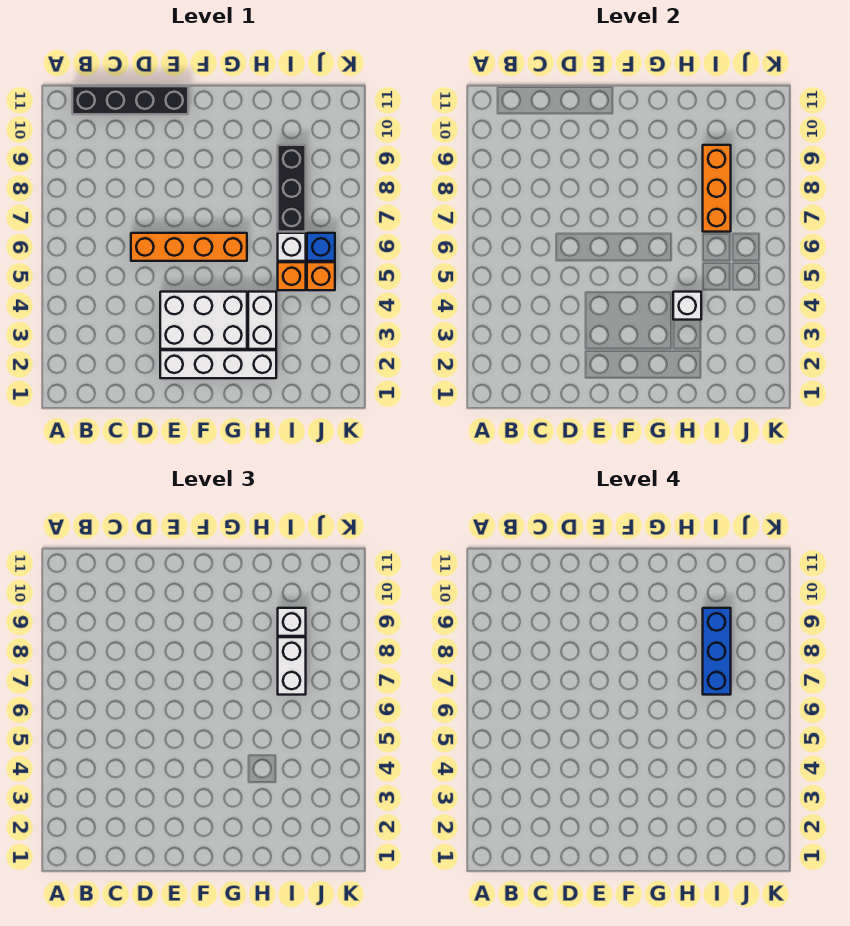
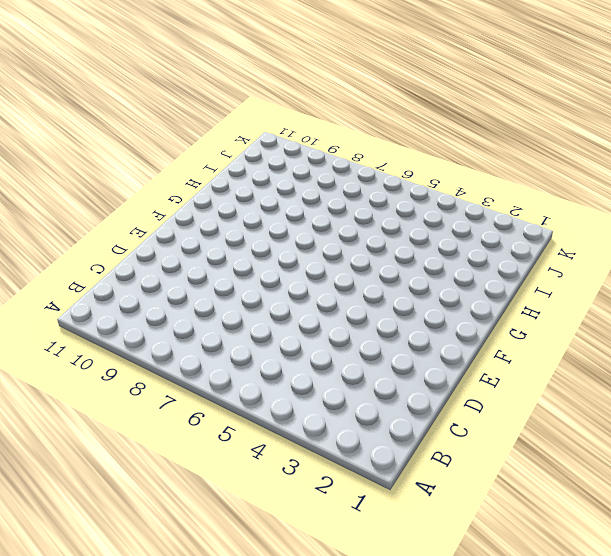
none -> black 1x4 brick [72,86,188,114]
none -> orange 1x4 brick [131,233,247,261]
none -> white 1x4 brick [160,350,276,378]

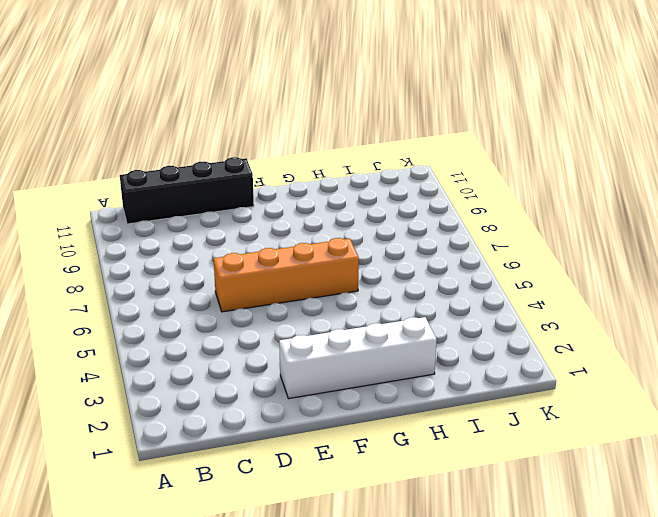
none -> white 2x3 brick [160,292,247,349]
none -> white 1x2 brick [248,292,276,349]
none -> orange 1x1 brick [278,262,306,290]

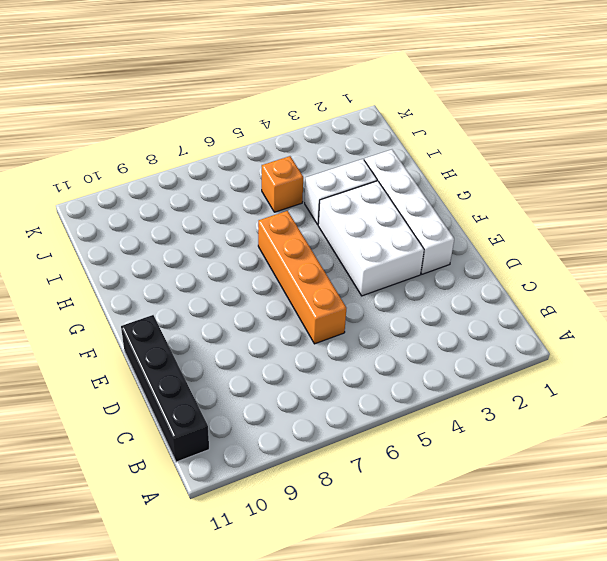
none -> white 1x1 brick [278,233,306,261]
none -> black 1x3 brick [278,145,306,232]
none -> orange 1x1 brick [307,262,335,290]

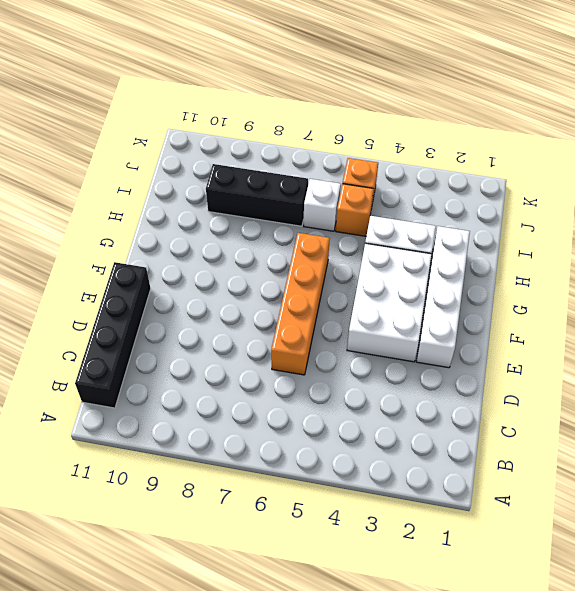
none -> blue 1x1 brick [307,233,335,261]
none -> white 1x1 brick [673,292,701,320]
none -> orange 1x3 brick [703,145,731,232]

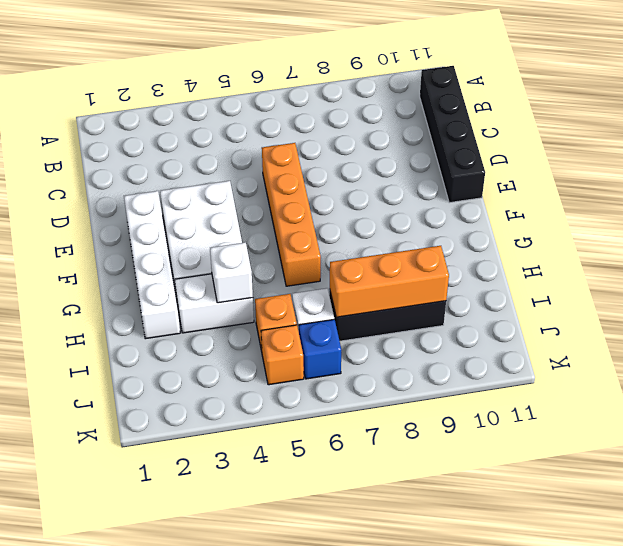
none -> white 1x2 brick [278,637,306,695]
none -> white 1x1 brick [278,608,306,636]
none -> blue 1x3 brick [703,608,731,695]

